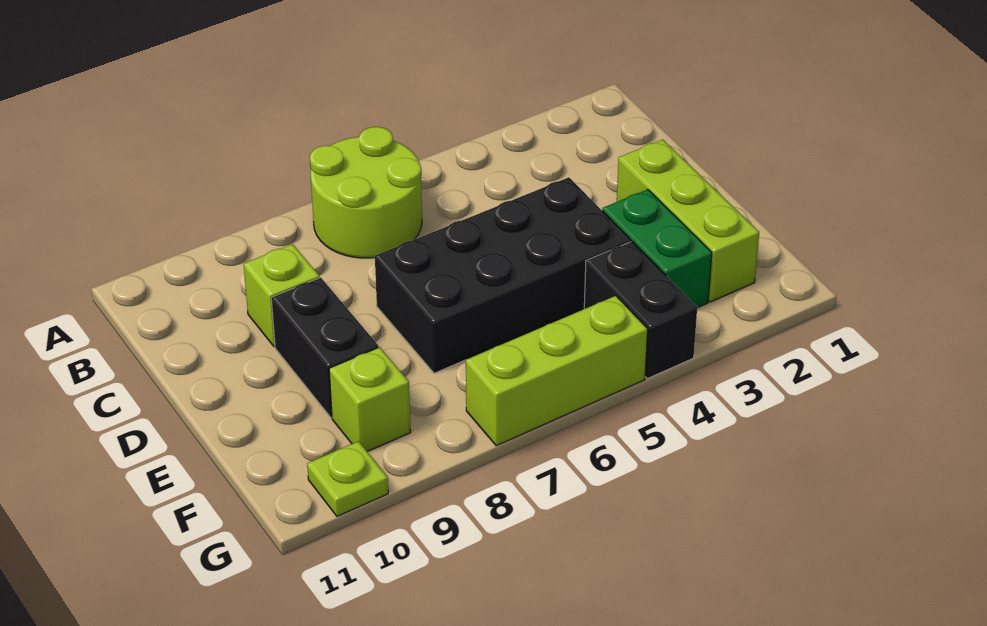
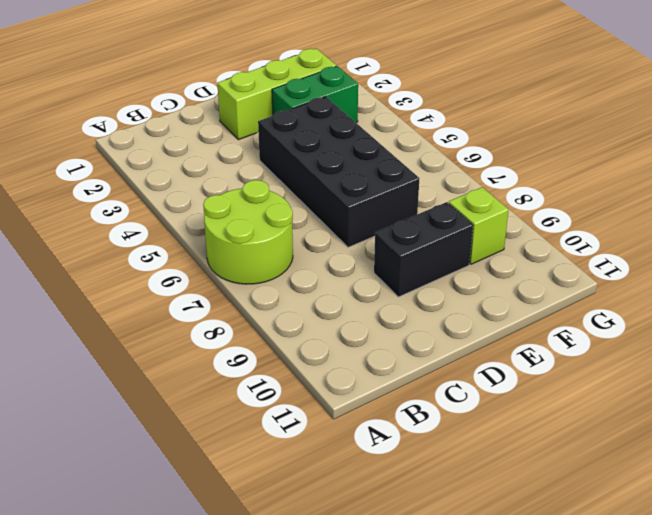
none -> lime 1x1 brick [244,244,320,347]
none -> black 1x2 brick [584,241,697,379]

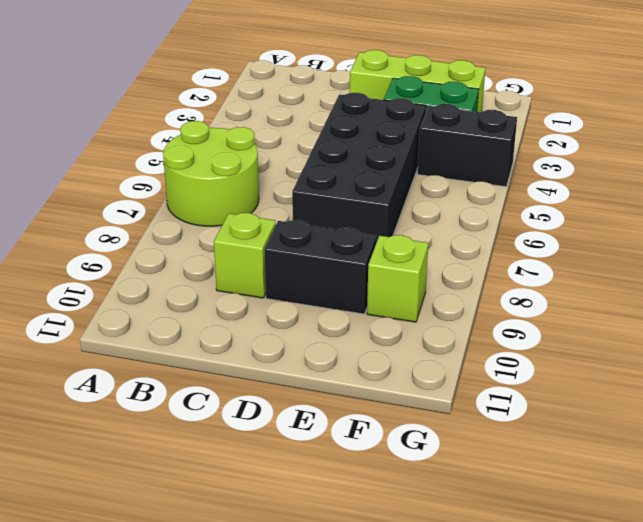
none -> lime 1x3 brick [466,296,648,446]
none -> lime 1x1 plate [307,441,388,516]

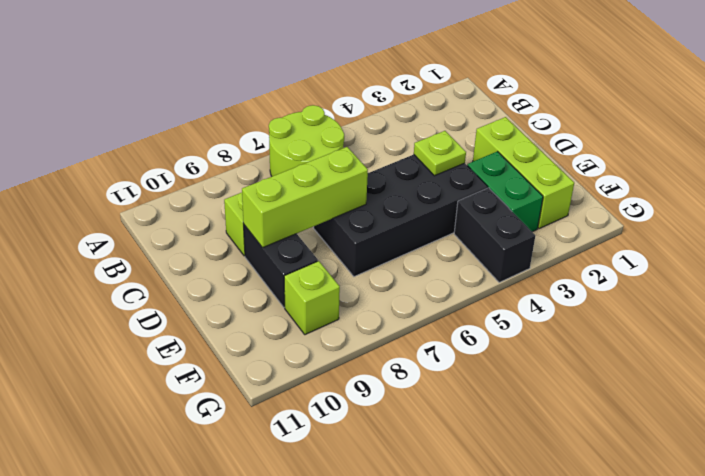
lime 1x1 plate [414,131,466,176] -> lime 1x1 plate moved to [307,441,388,516]
lime 1x3 brick [242,147,368,248] -> lime 1x3 brick moved to [466,296,648,446]

